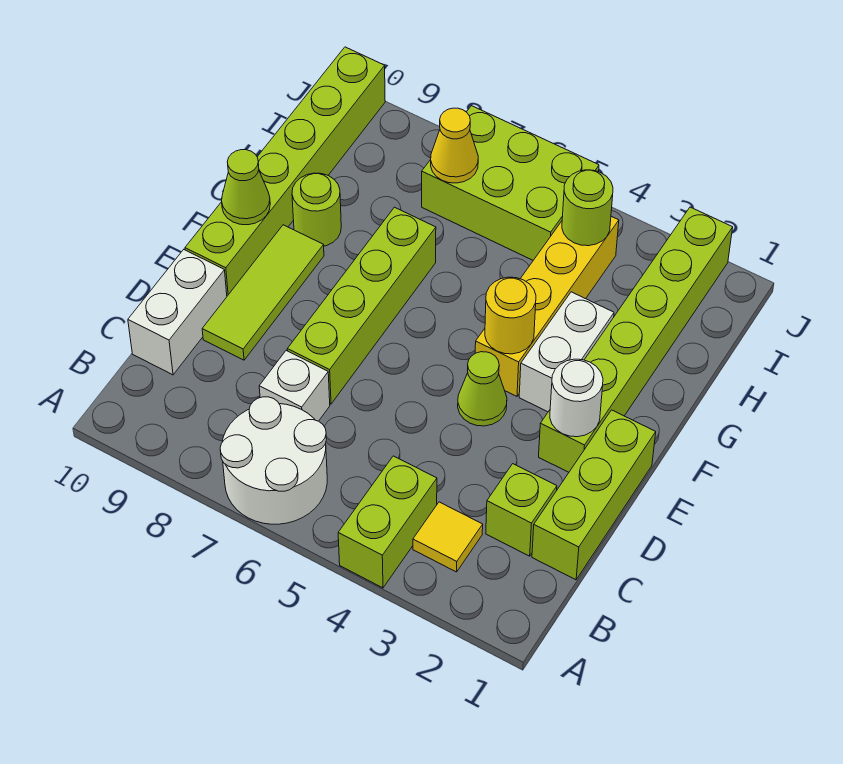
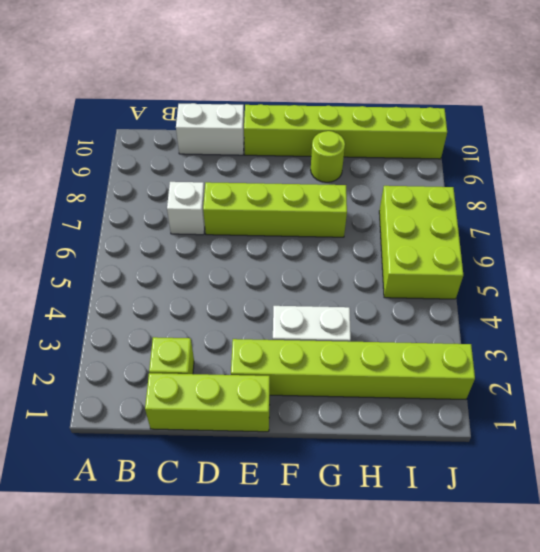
none -> lime 1x2 brick [338,456,437,588]
none -> white 2x2 round brick [220,397,327,524]
none -> yellow 1x1 tile [413,502,483,572]

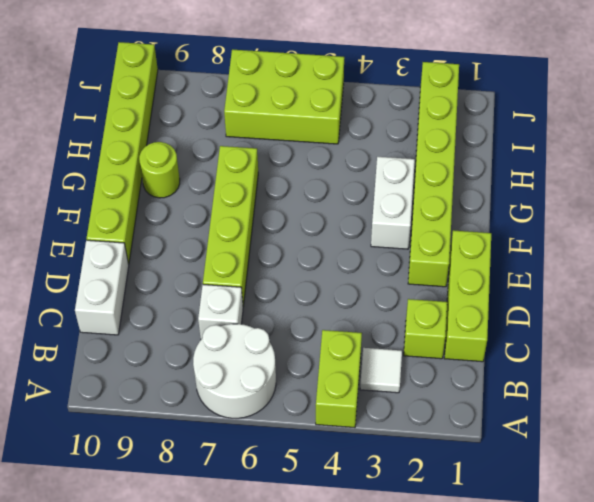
white 1x1 tile [360,348,402,393] -> yellow 1x1 tile [413,502,483,572]
none -> lime 1x3 tile [202,225,324,360]
none -> lime 1x1 cone [458,352,507,426]
none -> yellow 1x4 brick [475,216,619,396]

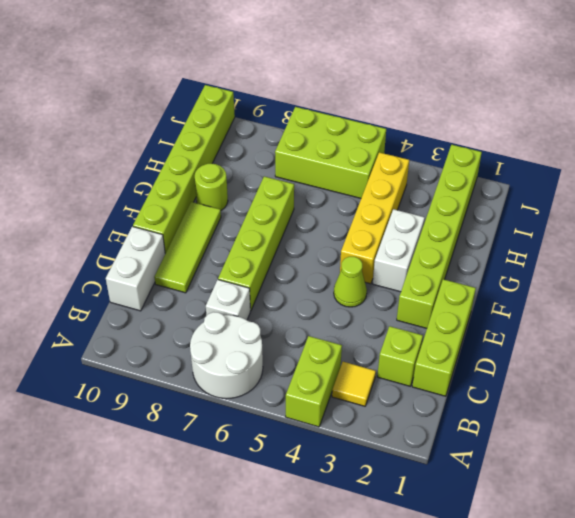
none -> white 1x1 round brick [550,359,603,437]
none -> yellow 1x1 round brick [485,277,536,354]
none -> lime 1x1 cone [222,150,270,225]

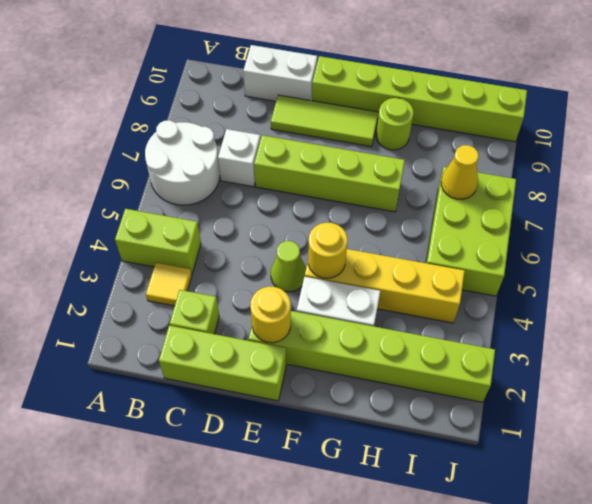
yellow 1x1 round brick [250,286,291,343] -> white 1x1 round brick [550,359,603,437]
none -> lime 1x1 cone [222,150,270,225]
none -> lime 1x1 round brick [562,170,613,246]

